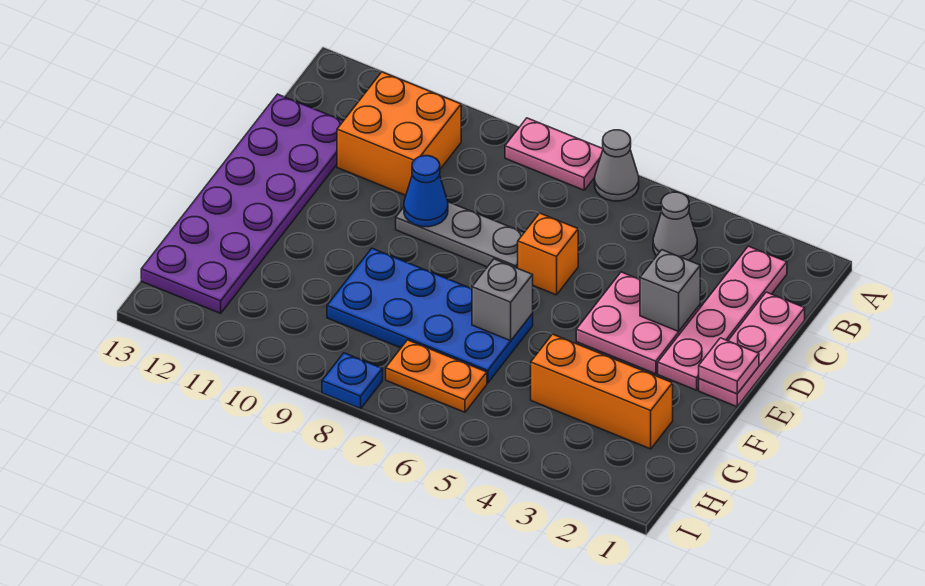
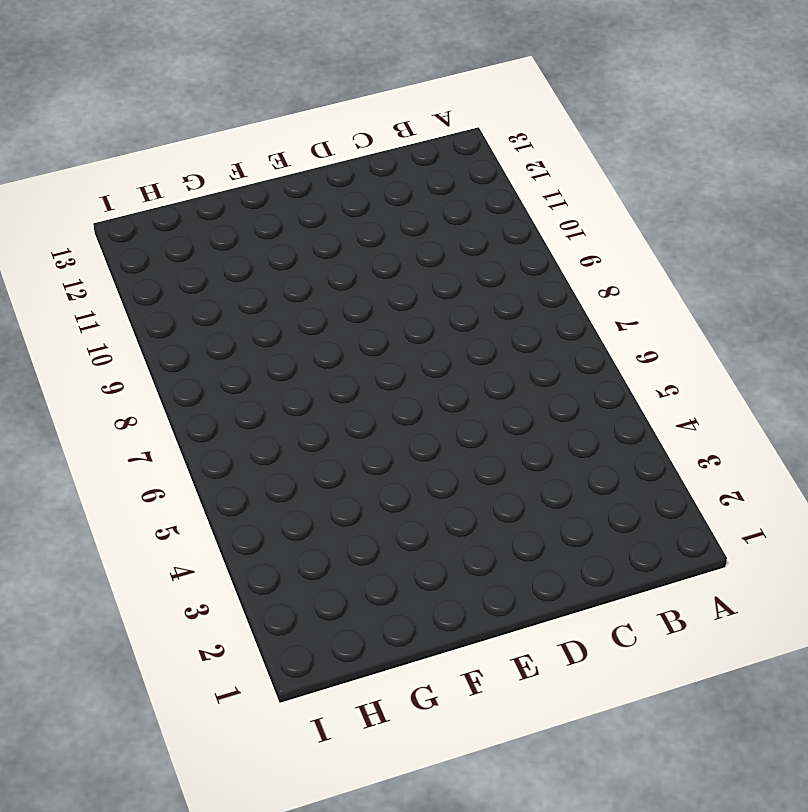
none -> grey 1x1 cone [595,130,639,201]
none -> pink 1x2 plate [505,118,603,190]
none -> pink 1x4 plate [658,246,787,390]

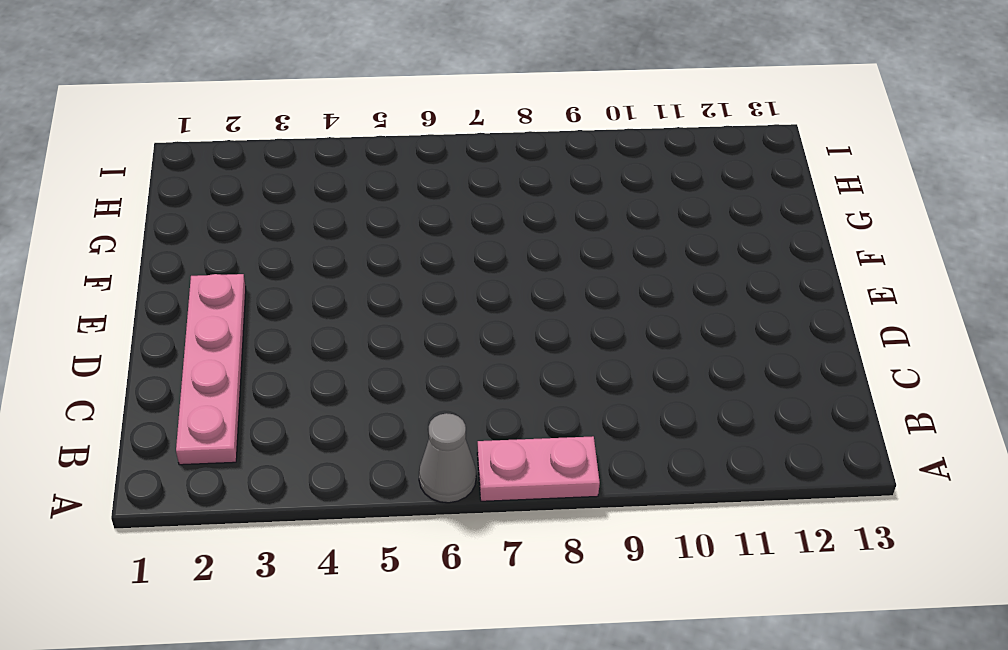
none -> grey 1x1 cone [653,192,697,260]
none -> orange 2x2 brick [337,72,461,195]
none -> pink 1x3 plate [699,292,805,407]

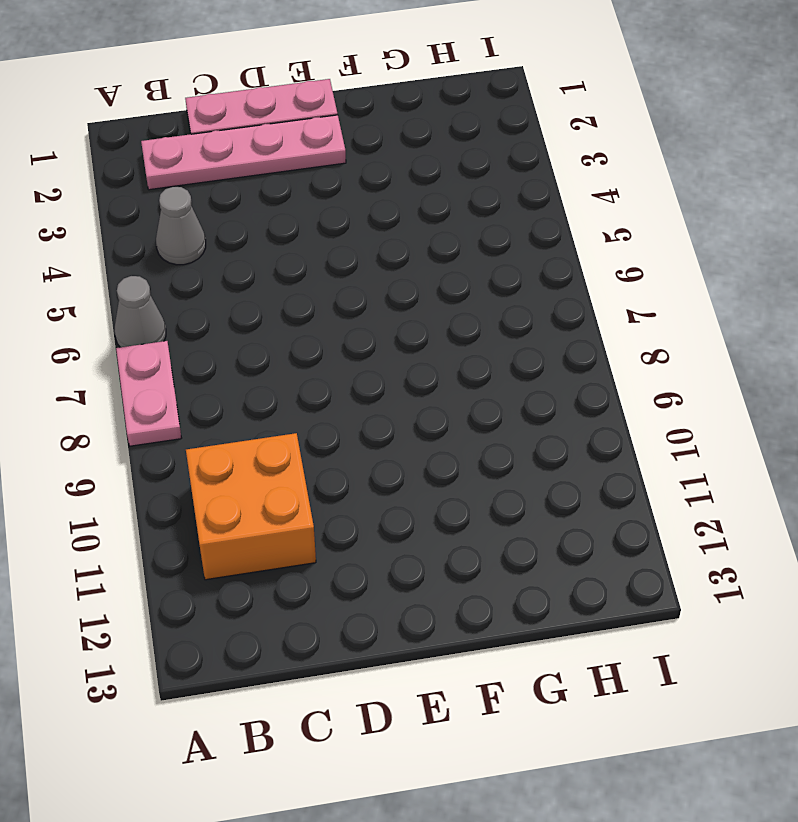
none -> purple 2x6 plate [141,94,343,313]
none -> pink 2x2 plate [576,272,700,374]
none -> orange 1x1 brick [518,213,578,295]

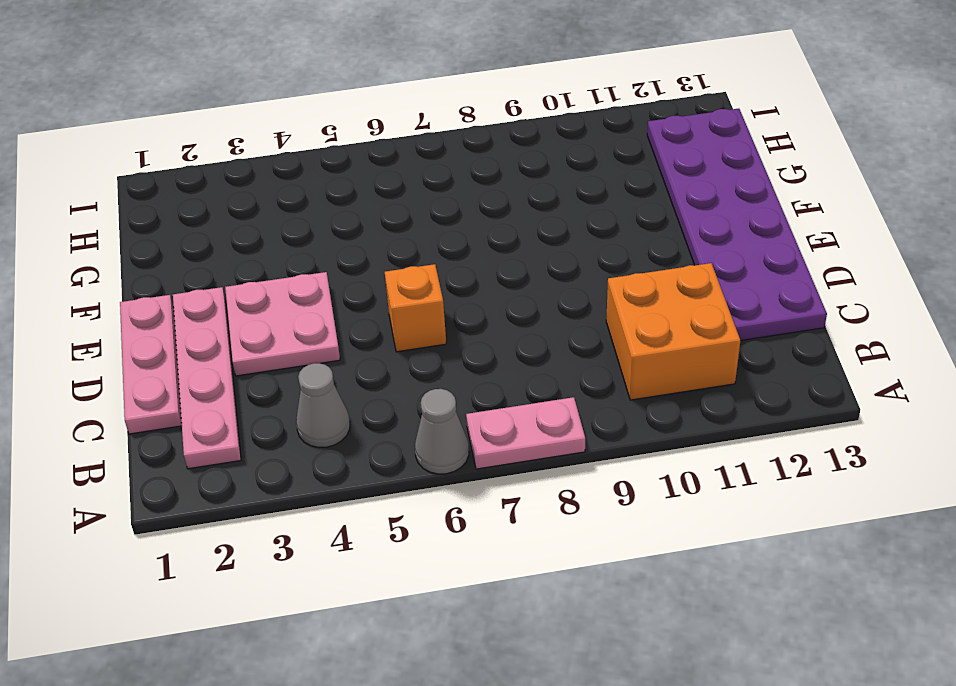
none -> grey 1x3 plate [396,202,524,268]
none -> blue 2x4 plate [327,248,533,383]
none -> orange 1x3 brick [531,334,673,449]

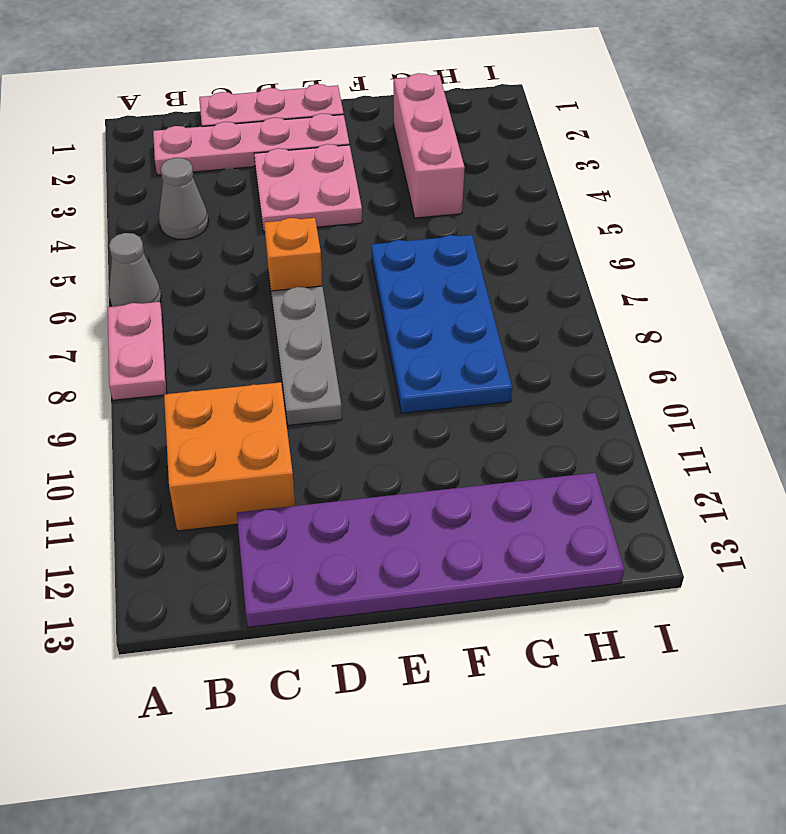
pink 1x3 brick [393,73,465,218] -> orange 1x3 brick [531,334,673,449]
none -> orange 1x2 plate [386,340,487,412]
none -> blue 1x1 plate [322,353,383,409]
none -> grey 1x1 brick [640,250,700,331]

